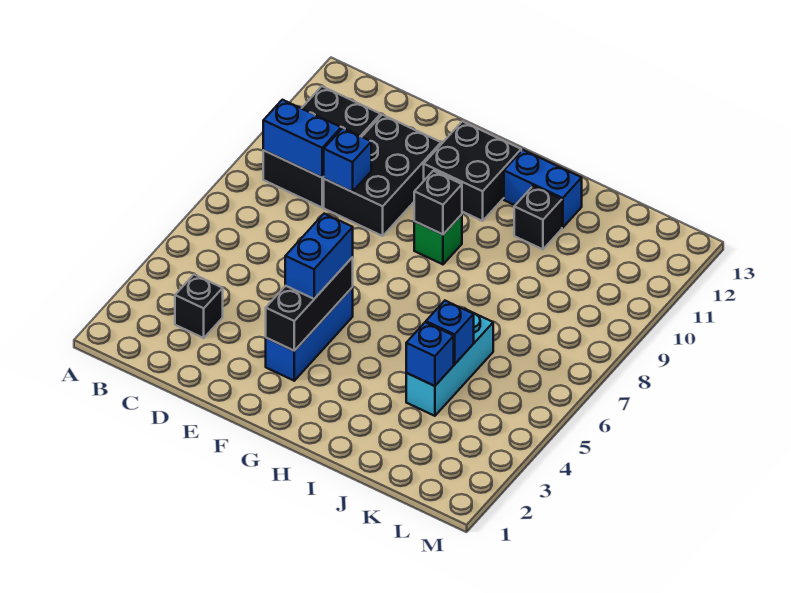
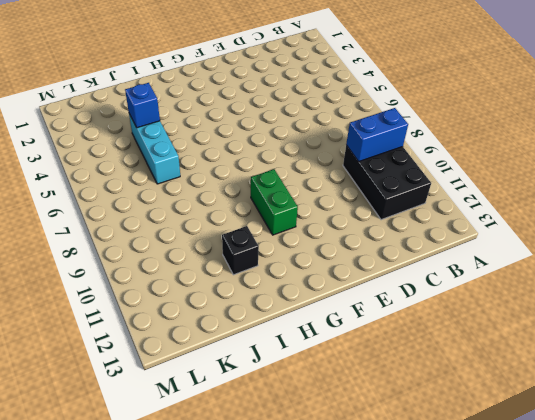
green 1x2 brick [251,169,298,235] -> green 1x1 brick [414,214,462,264]
none -> black 1x1 brick [175,275,223,338]
none -> black 2x3 brick [324,115,441,236]
none -> blue 1x3 brick [266,287,353,381]

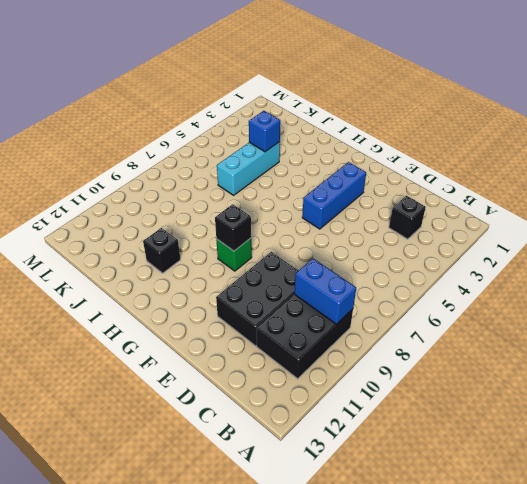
none -> black 2x2 brick [424,121,521,221]
none -> blue 1x2 brick [504,150,582,228]
none -> blue 1x1 brick [324,128,371,192]

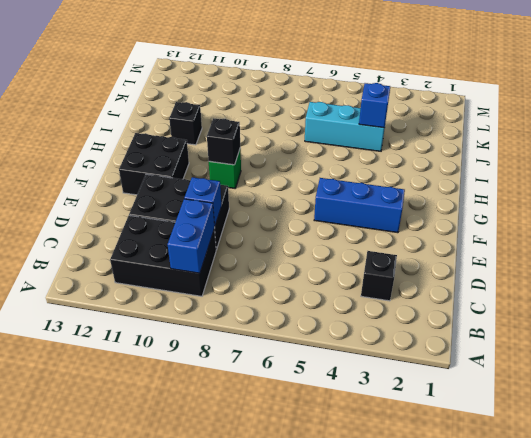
none -> blue 1x2 brick [504,150,582,228]
none -> black 1x3 brick [266,257,353,351]
none -> blue 1x1 brick [426,301,474,364]

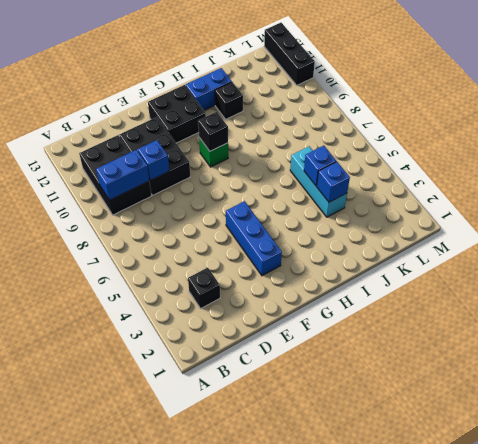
black 1x3 brick [264,23,315,85] -> black 1x3 brick moved to [266,257,353,351]
none -> blue 1x2 brick [285,214,353,299]

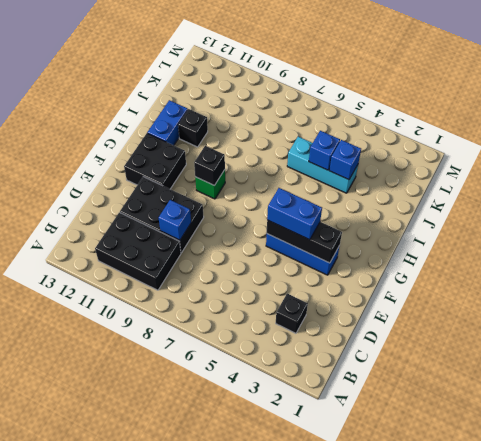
none -> blue 1x2 brick [263,100,341,178]

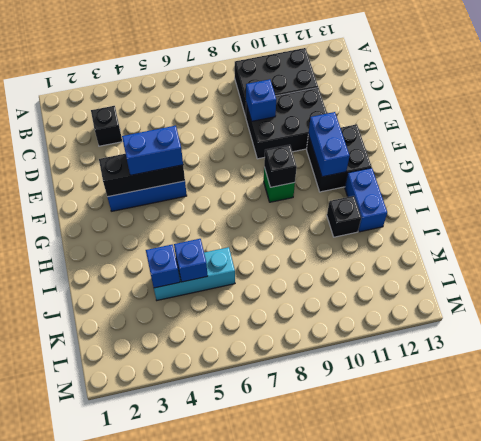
blue 1x2 brick [308,112,349,177] -> blue 1x2 brick moved to [263,100,341,178]

